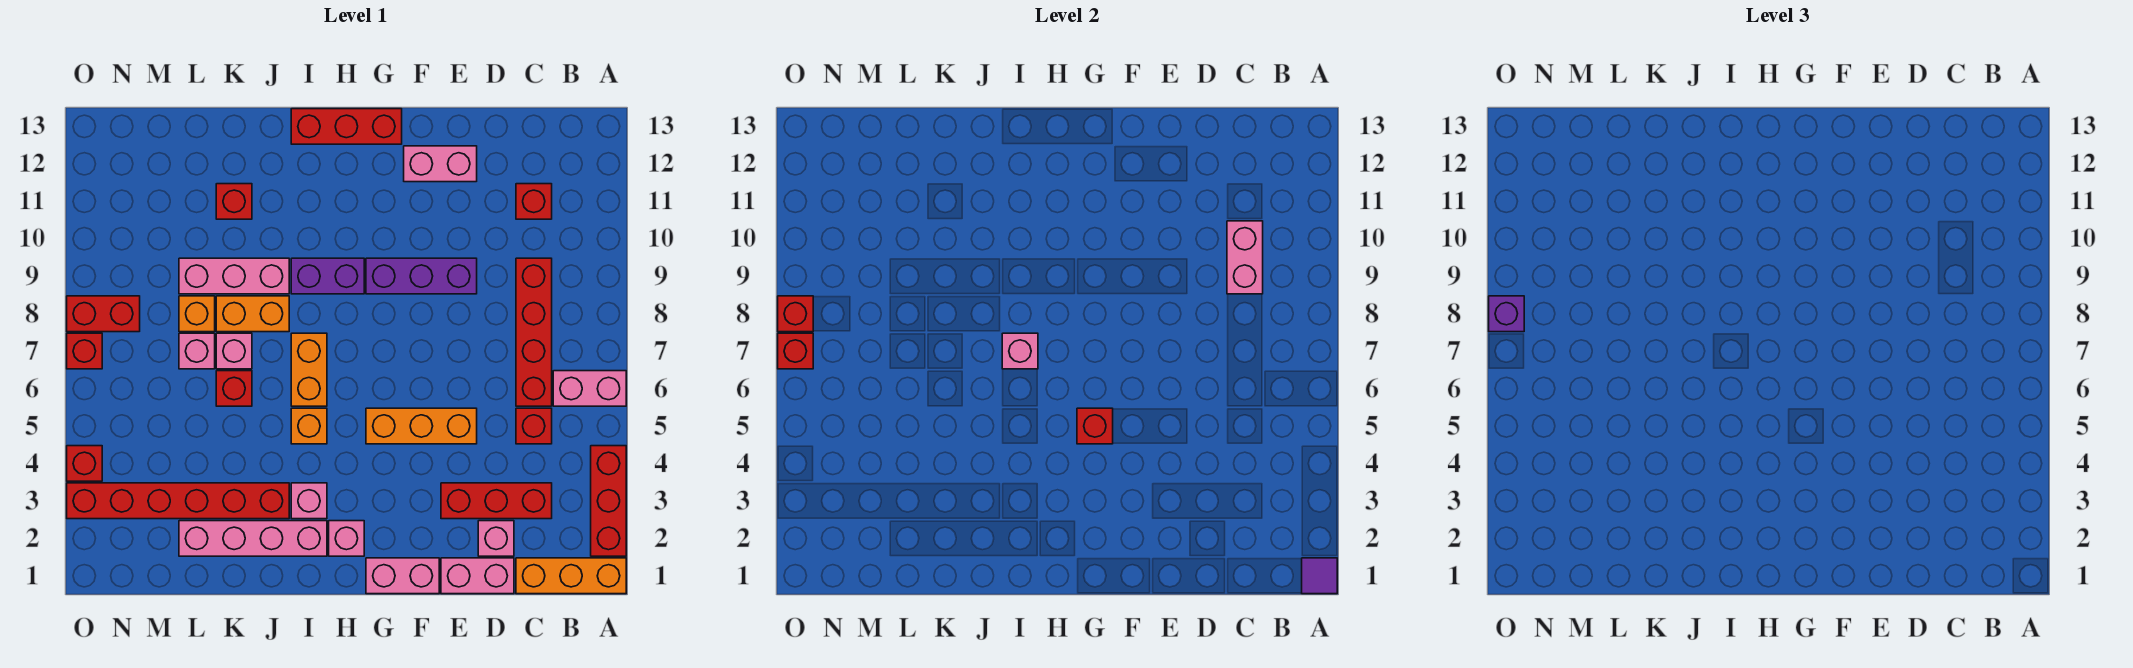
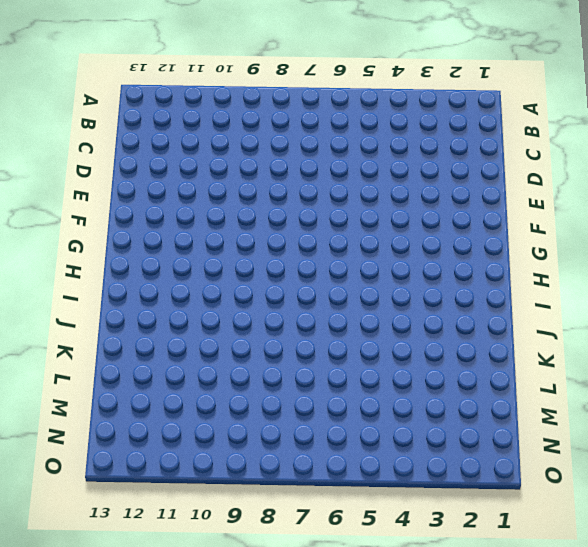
none -> orange 1x3 brick [516,558,626,594]
none -> red 1x3 brick [591,446,626,556]
none -> pink 1x2 brick [553,371,626,406]
none -> red 1x3 brick [441,483,552,519]

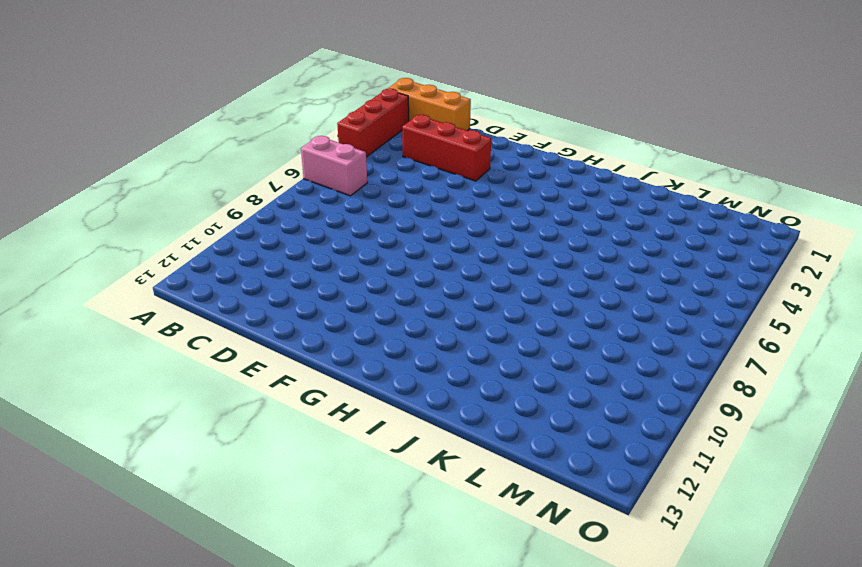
none -> red 1x1 brick [516,408,552,444]
none -> red 1x4 brick [516,258,552,406]
none -> red 1x1 brick [516,184,552,219]
none -> pink 1x2 brick [441,558,514,594]

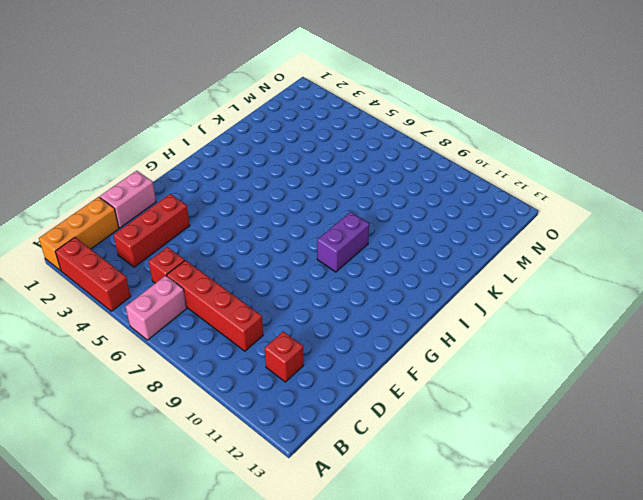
none -> pink 1x1 brick [478,521,514,556]
none -> orange 1x3 brick [366,408,477,444]
none -> purple 1x3 brick [366,258,477,294]
none -> pink 1x2 brick [404,146,477,182]

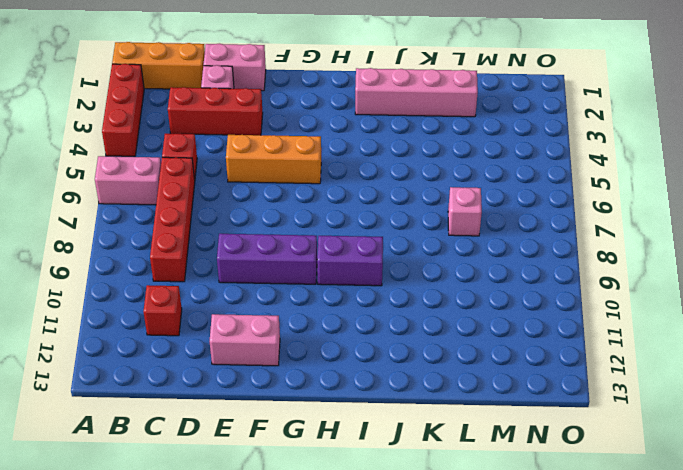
none -> pink 1x2 brick [366,558,439,594]
none -> red 1x3 brick [291,109,402,144]
none -> pink 1x1 brick [329,521,364,556]
none -> pink 1x1 brick [291,483,327,519]

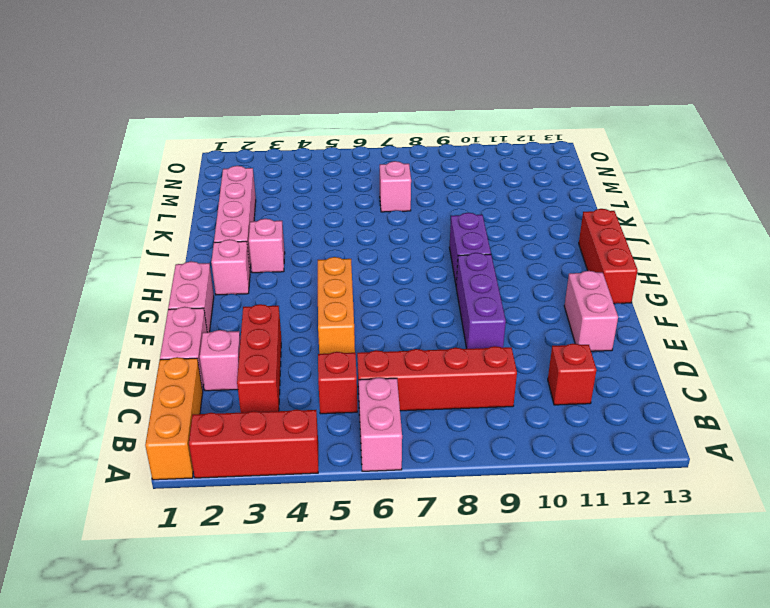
none -> orange 1x1 brick [291,408,327,444]
none -> orange 1x2 brick [291,333,327,406]
none -> red 1x6 brick [67,483,289,519]
none -> orange 1x2 brick [216,296,289,332]

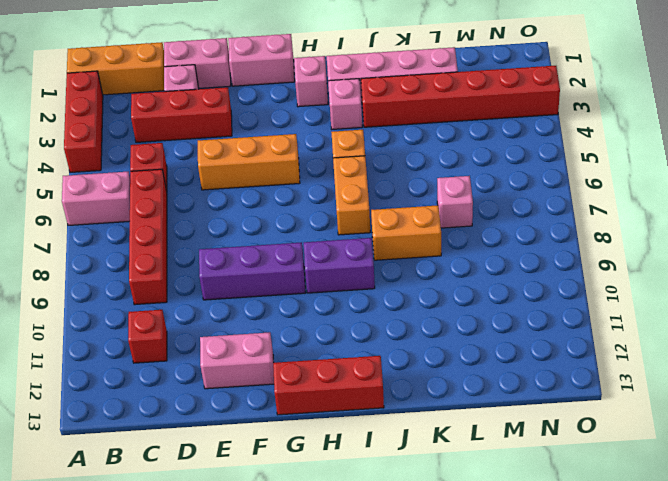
none -> pink 1x3 brick [179,258,289,294]
none -> red 1x1 brick [216,371,252,406]
none -> pink 1x1 brick [216,333,252,369]
none -> red 1x1 brick [216,184,252,219]

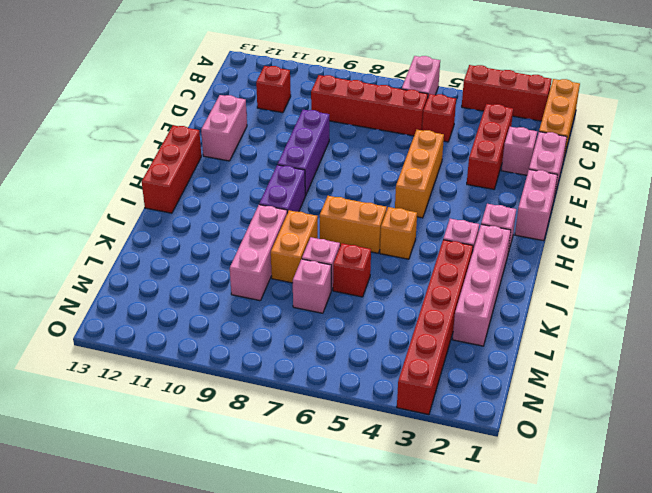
none -> red 1x1 brick [216,184,252,219]
none -> orange 1x1 brick [179,296,215,332]
none -> red 1x2 brick [67,296,140,332]
none -> red 1x1 brick [67,446,102,481]

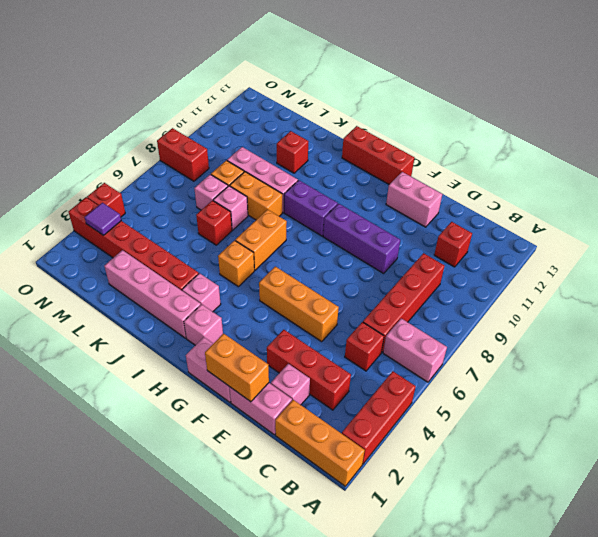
orange 1x2 brick [205,334,269,402] -> none
purple 1x1 tile [85,203,121,235] -> purple 1x1 tile moved to [1302,558,1337,594]
none -> red 1x1 brick [67,333,102,369]
none -> pink 1x2 brick [1227,221,1263,294]
none -> red 1x1 brick [1077,408,1113,444]
none -> pink 1x1 brick [1002,333,1038,369]

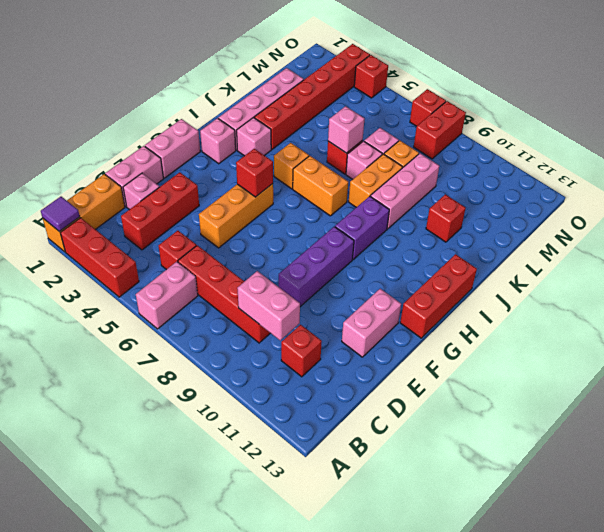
pink 1x1 brick [328,106,365,153] -> pink 1x1 brick moved to [1002,333,1038,369]
none -> red 1x1 brick [778,333,813,369]
none -> red 1x1 brick [778,296,813,332]
none -> purple 1x1 brick [1489,296,1524,332]

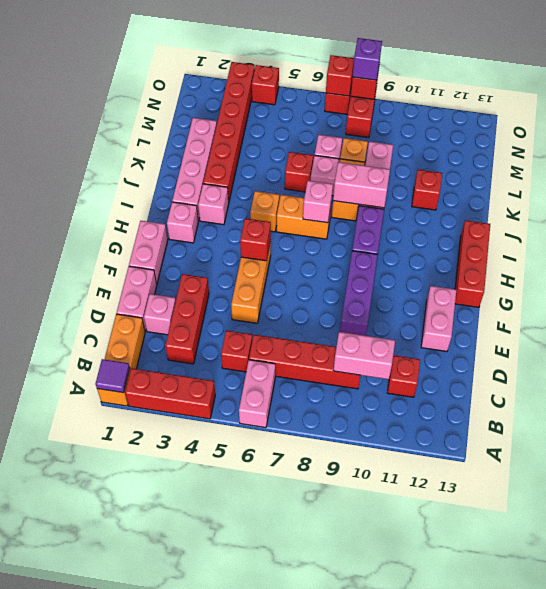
pink 1x2 brick [333,162,390,208] -> none

